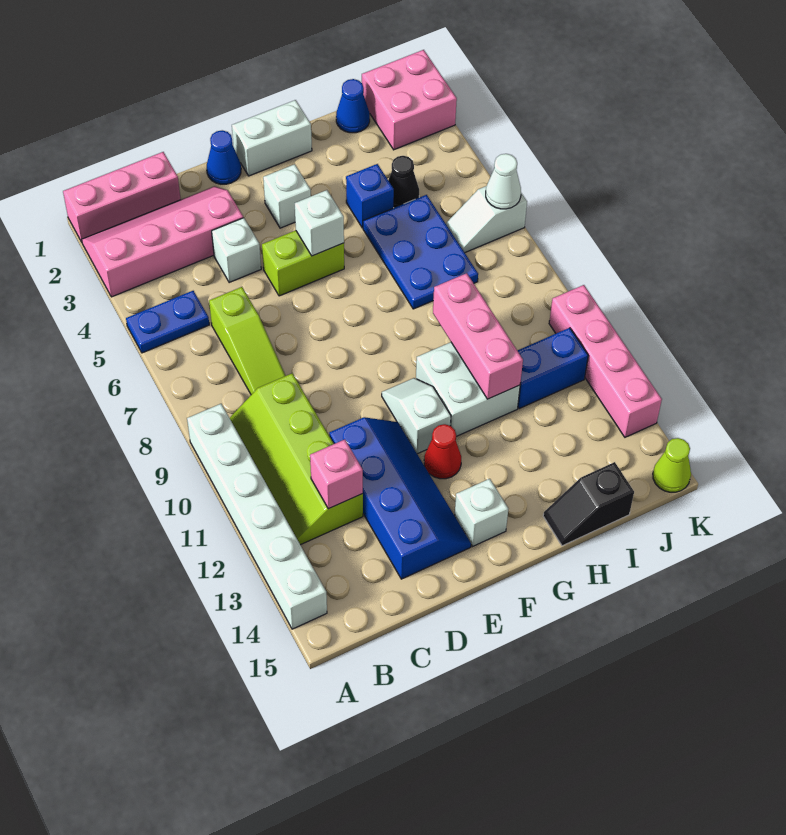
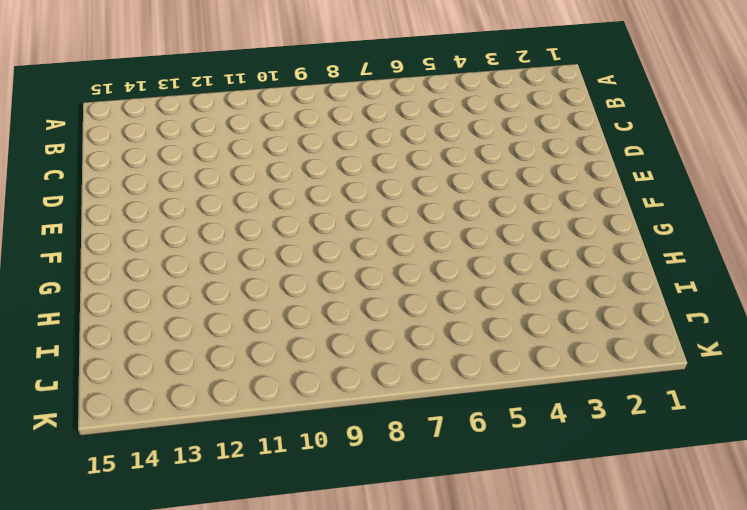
none -> pink 1x3 brick [63,152,181,242]
none -> pink 2x4 slope [82,186,243,297]
none -> blue 1x2 plate [126,291,209,353]
none -> white 1x6 brick [187,404,327,629]

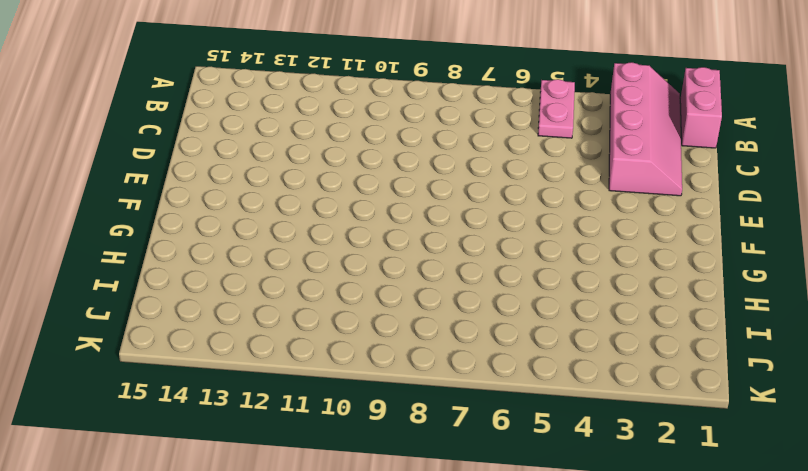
pink 1x2 brick [680,67,722,148] -> pink 1x3 brick [63,152,181,242]
pink 1x2 plate [538,79,575,138] -> blue 1x2 plate [126,291,209,353]
none -> white 1x6 brick [187,404,327,629]
none -> lime 2x4 slope [230,373,363,545]
none -> lime 1x3 slope [209,287,286,395]
none -> white 1x1 brick [212,218,261,283]

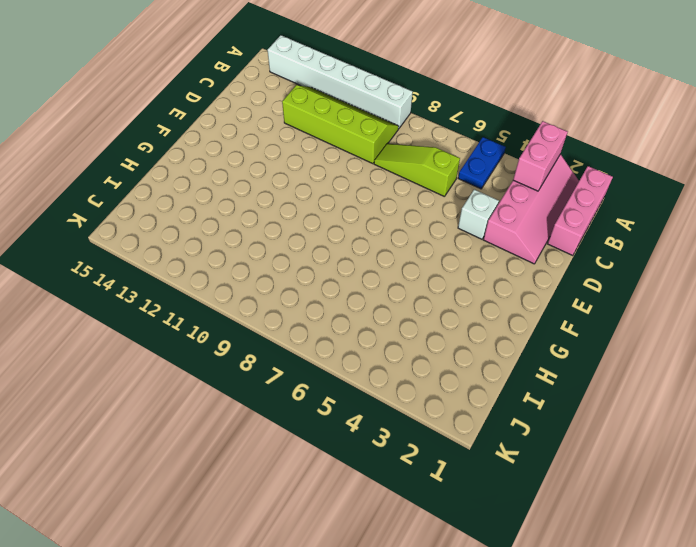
pink 1x2 brick [513,121,568,191] -> none
none -> blue 2x4 slope [329,417,471,579]
none -> blue 1x1 cone [207,130,241,184]
none -> lime 1x2 brick [262,230,344,296]
none -> white 1x2 brick [232,100,312,176]

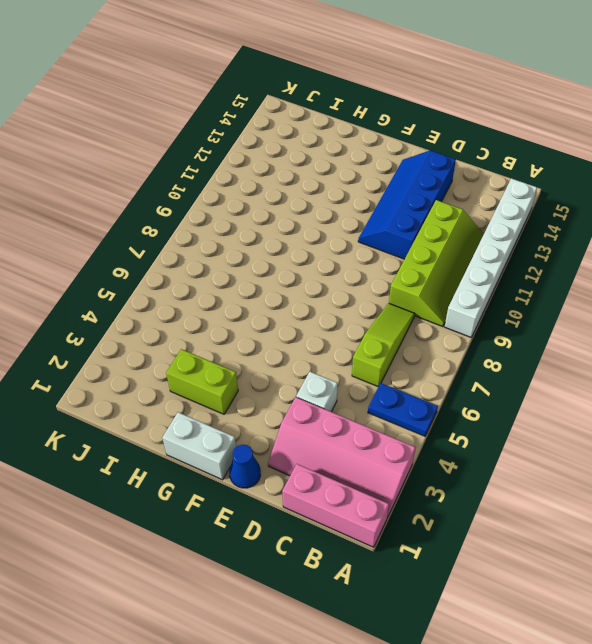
lime 1x2 brick [166,349,238,414] -> lime 1x2 brick moved to [262,230,344,296]
none -> white 1x1 brick [263,164,311,228]
none -> white 1x2 slope [382,378,451,454]
none -> red 1x1 cone [424,424,461,479]
none -> white 1x1 brick [455,479,508,546]

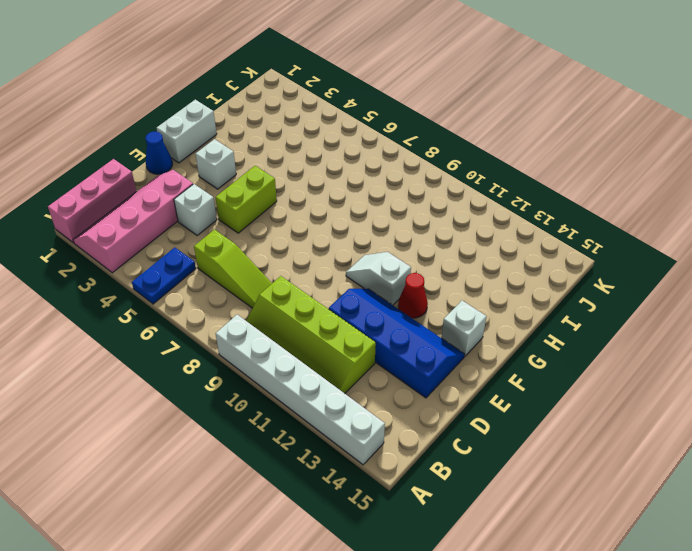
none -> white 2x2 brick [416,342,520,436]
none -> blue 1x1 brick [346,164,394,228]
none -> blue 2x3 plate [363,195,478,309]
none -> black 1x2 slope [543,462,634,546]

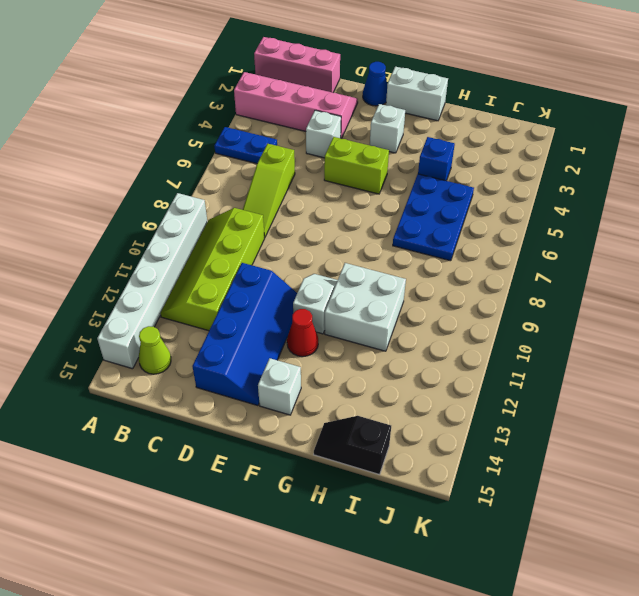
lime 1x1 cone [139,326,171,374] -> lime 1x1 cone moved to [653,438,691,492]
none -> blue 1x1 cone [336,79,370,133]
none -> black 1x1 cone [388,156,419,208]
none -> blue 1x2 brick [517,328,588,409]
none -> pink 2x2 brick [362,50,457,150]

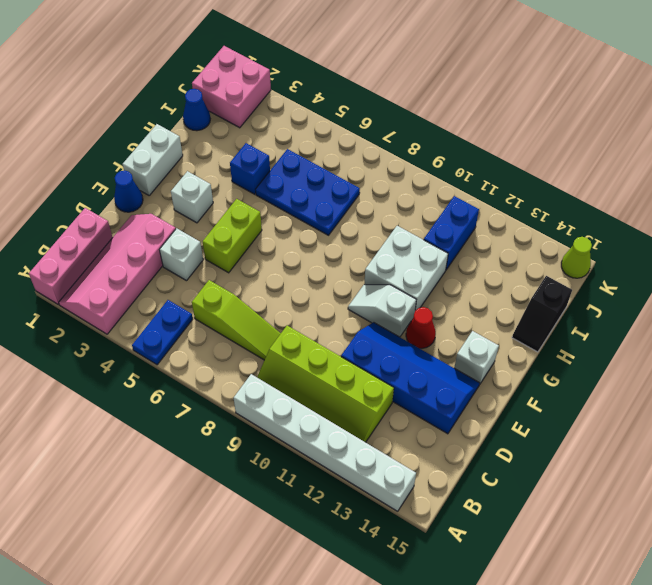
none -> black 1x1 cone [388,156,419,208]
none -> white 1x2 slope [446,186,527,253]
none -> pink 1x4 brick [549,285,662,437]
none -> pink 1x1 brick [310,439,363,509]

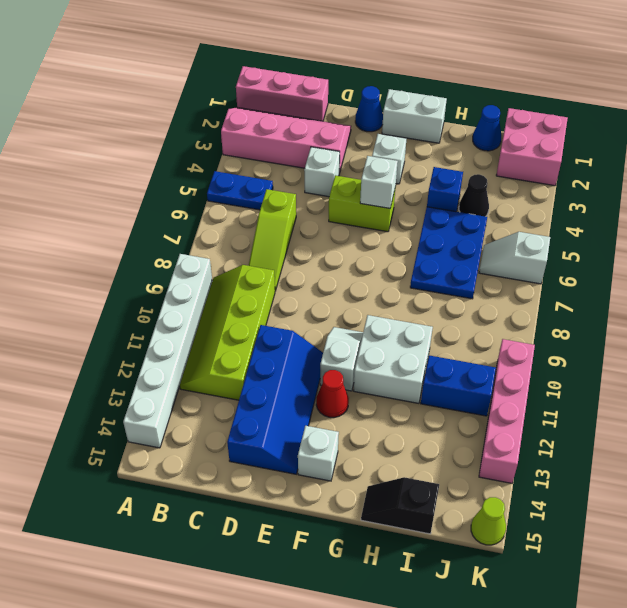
none -> pink 1x1 brick [310,439,363,509]
none -> pink 1x3 brick [433,273,523,399]
none -> white 1x1 cone [486,154,521,209]

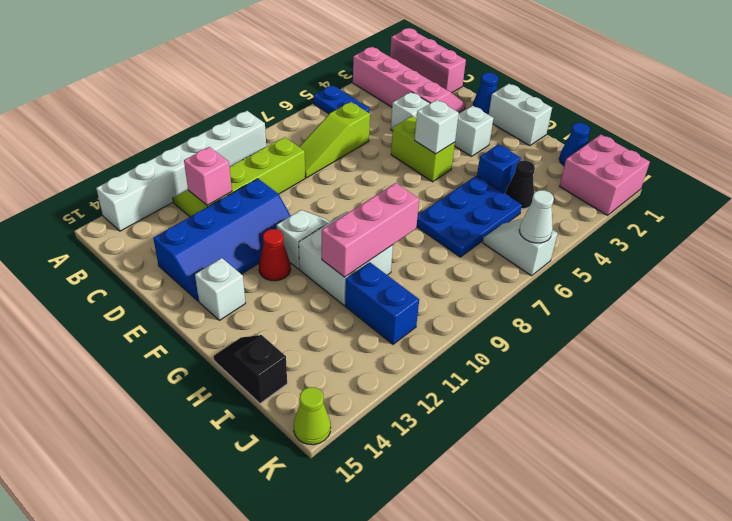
none -> pink 1x4 brick [549,285,662,437]

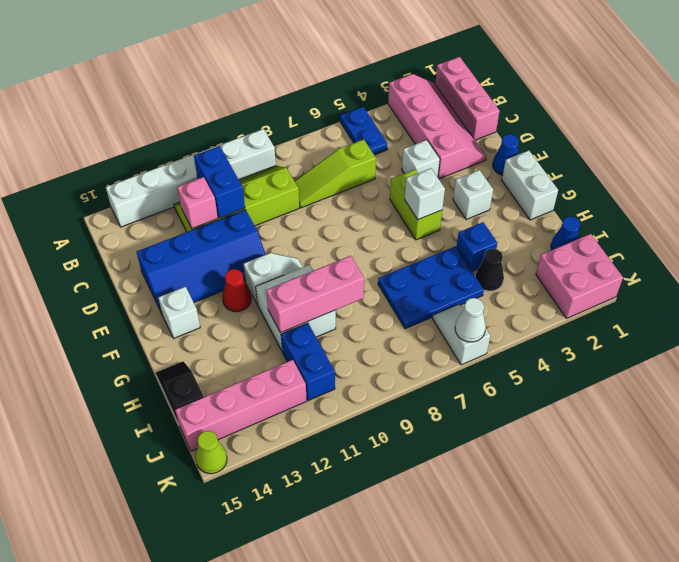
blue 1x2 brick [194,146,245,218] -> none
pink 1x4 brick [175,360,307,451] -> pink 1x4 brick moved to [549,285,662,437]

